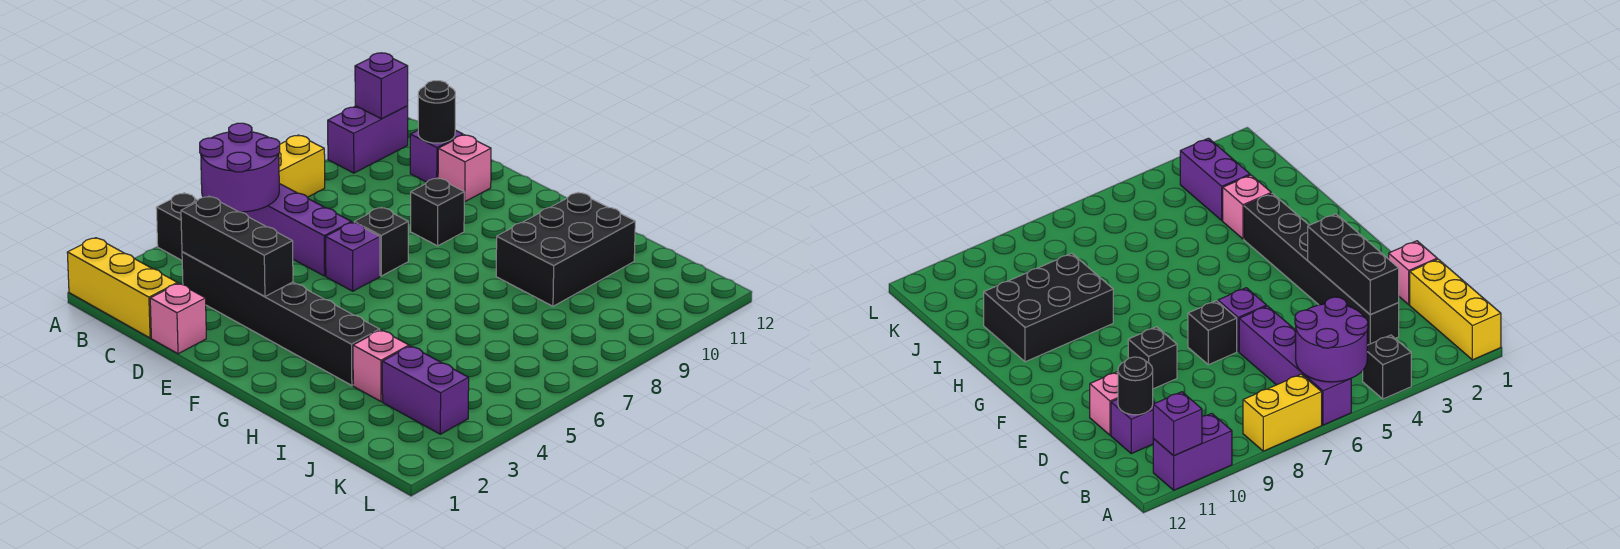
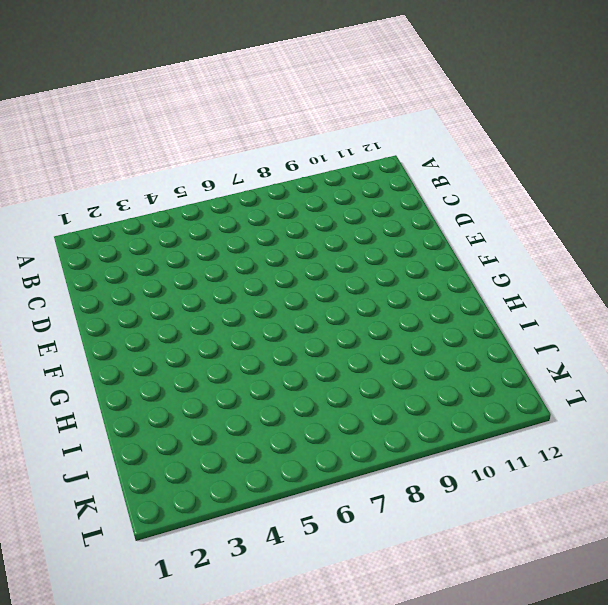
none -> yellow 1x3 brick [67,238,177,338]
none -> black 1x1 brick [156,193,198,260]
none -> purple 1x4 brick [242,184,351,276]

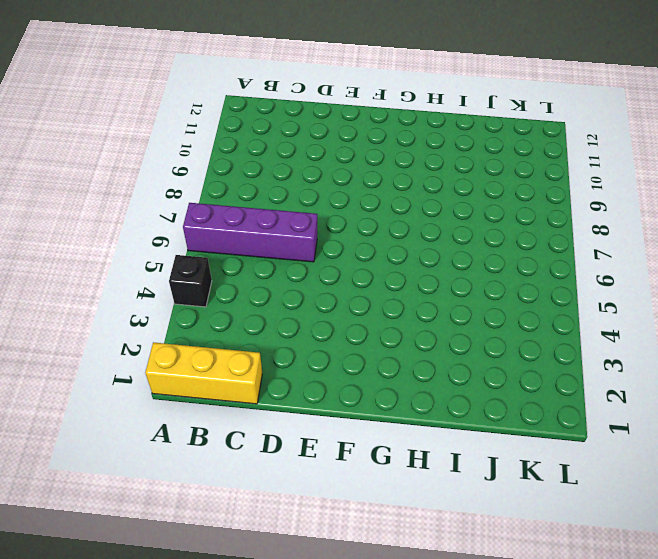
none -> yellow 1x2 brick [279,135,325,197]
none -> purple 1x2 brick [328,106,408,173]
none -> black 1x6 brick [182,252,380,385]

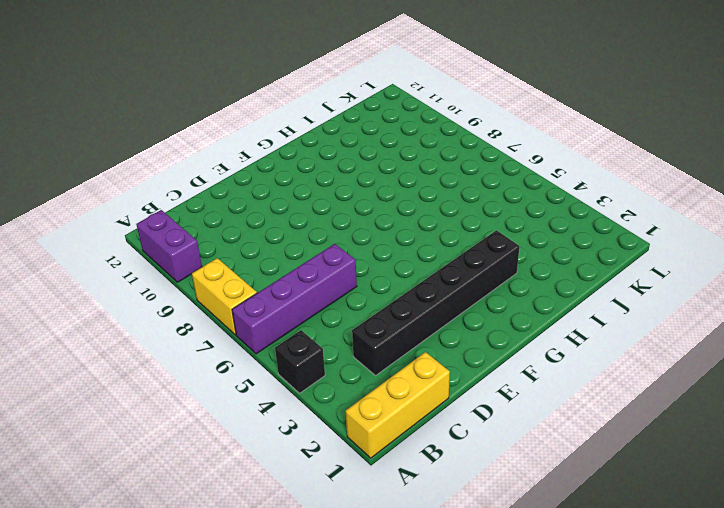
none -> purple 1x1 brick [410,130,463,182]
none -> pink 1x1 brick [150,283,206,354]
none -> pink 1x1 brick [438,135,491,202]

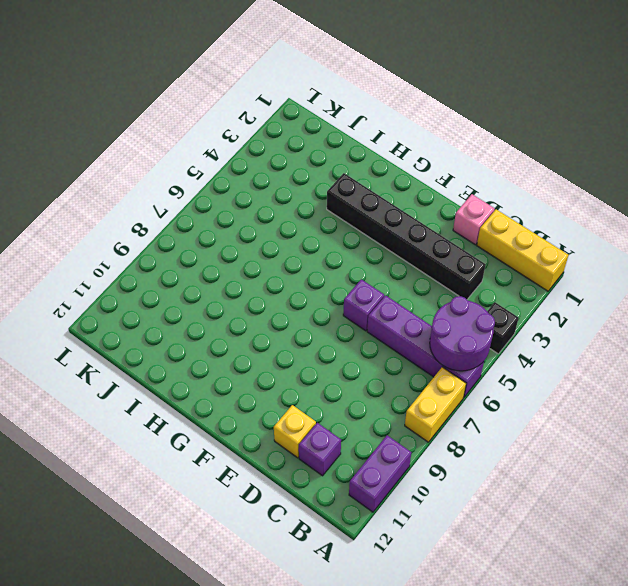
yellow 1x1 brick [274,405,316,458] -> pink 1x1 brick [438,135,491,202]
none -> black 1x1 brick [354,207,408,276]
none -> black 1x1 brick [411,178,464,246]
none -> black 2x3 brick [496,192,635,306]

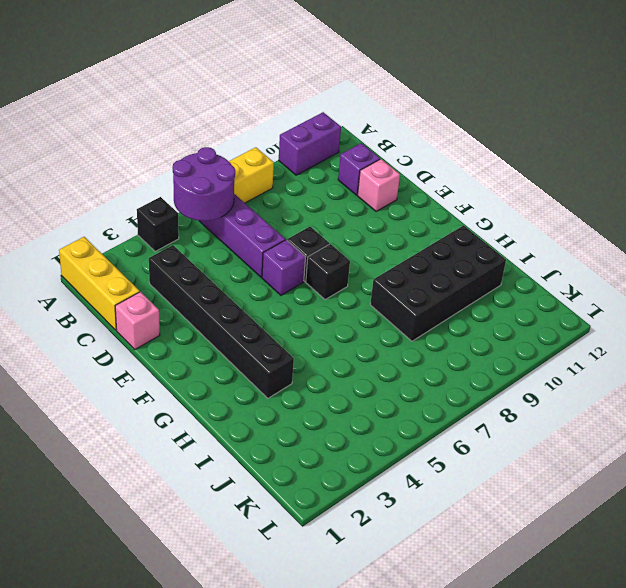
black 1x1 brick [306,244,350,300] -> black 1x1 brick moved to [411,178,464,246]
black 2x4 brick [370,225,506,341] -> black 2x3 brick [496,192,635,306]
none -> pink 1x1 brick [353,330,409,402]
none -> purple 1x2 brick [382,346,469,434]
none -> purple 1x1 brick [355,53,408,119]

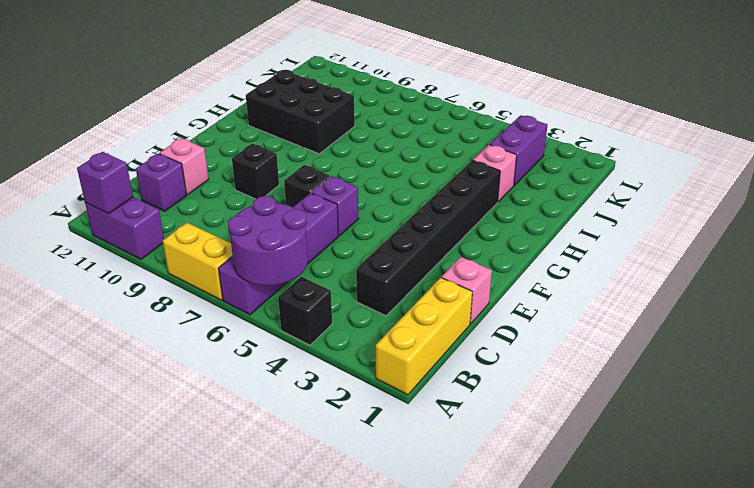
none -> black 1x3 brick [181,196,293,297]
none -> black 1x1 round brick [418,81,455,143]

